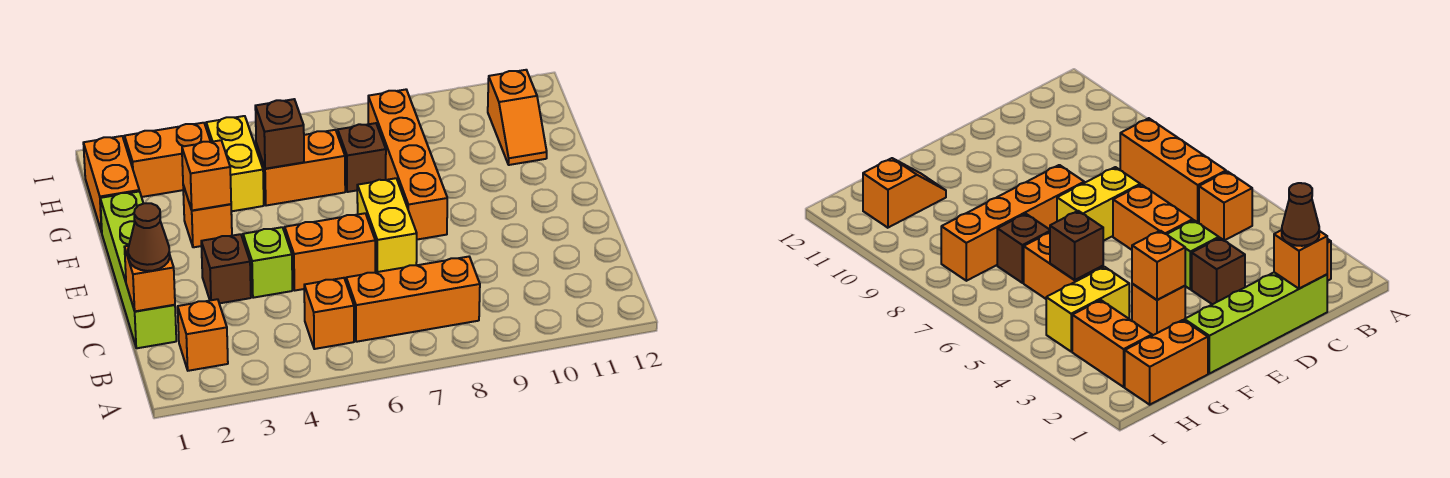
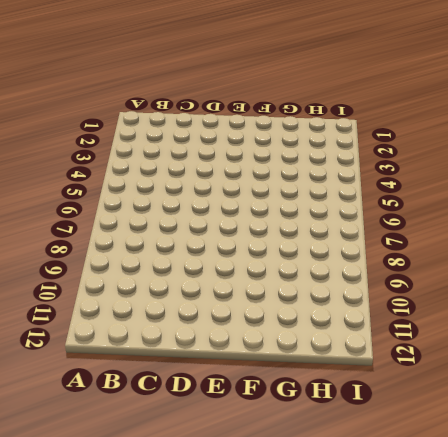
none -> orange 1x1 brick [178,299,228,371]
none -> orange 1x1 brick [304,278,354,349]
none -> orange 1x3 brick [346,257,480,342]

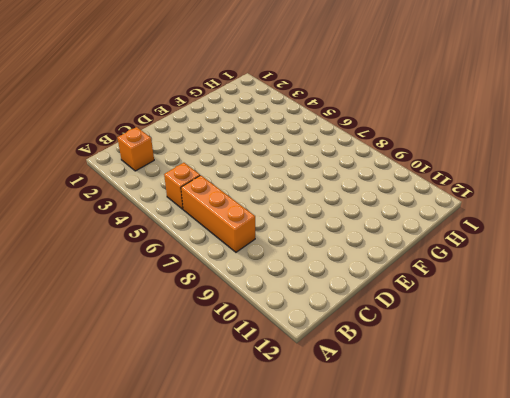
none -> lime 1x4 brick [100,191,176,348]
none -> brown 1x1 brick [201,234,251,303]
none -> lime 1x1 brick [243,227,292,298]

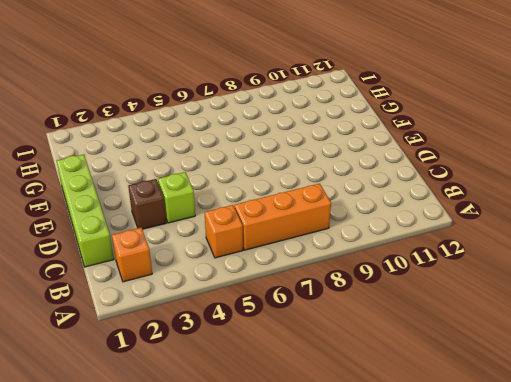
none -> orange 1x2 brick [285,213,375,290]
none -> yellow 1x2 brick [357,178,417,272]
none -> orange 1x4 brick [368,90,447,240]

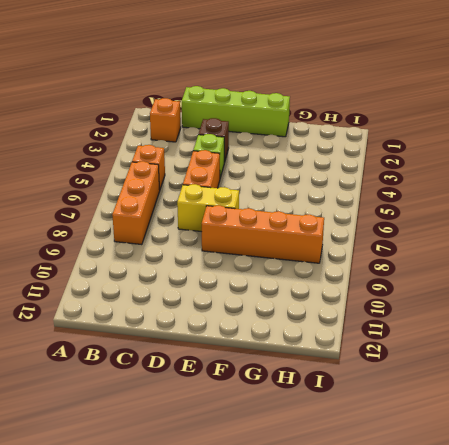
none -> orange 1x1 brick [183,185,232,247]
none -> orange 1x2 brick [83,136,139,232]
none -> yellow 1x2 brick [206,116,264,211]

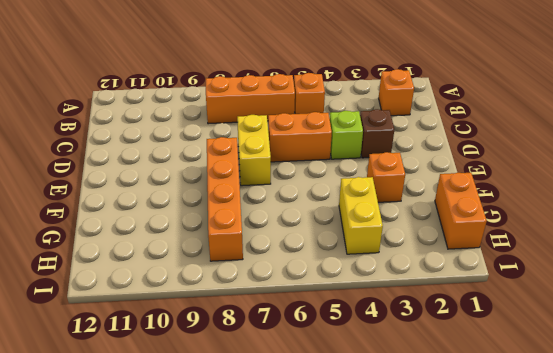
none -> lime 1x4 brick [100,191,176,348]
none -> orange 1x2 brick [256,130,345,206]
none -> brown 1x1 brick [338,123,386,192]

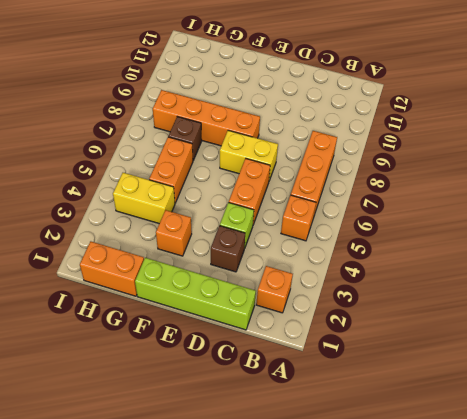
none -> orange 1x2 slope [488,70,547,165]
none -> orange 1x2 brick [125,123,210,197]
none -> orange 1x1 brick [125,246,175,311]

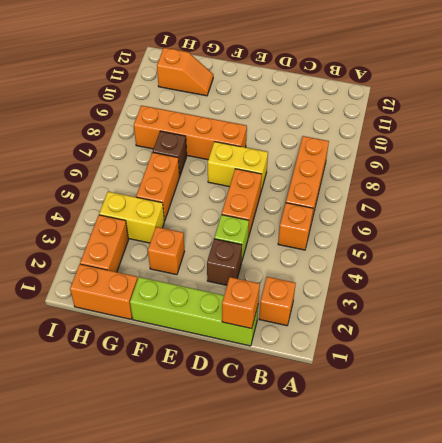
none -> orange 1x1 brick [182,140,231,211]
none -> brown 1x1 brick [255,99,304,169]
none -> brown 1x1 cone [128,203,170,271]

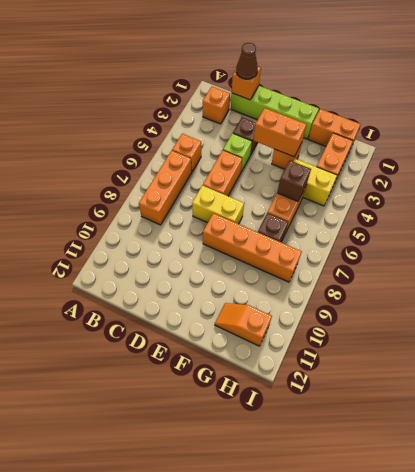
orange 1x2 brick [253,108,307,157] -> orange 1x1 brick [182,140,231,211]

